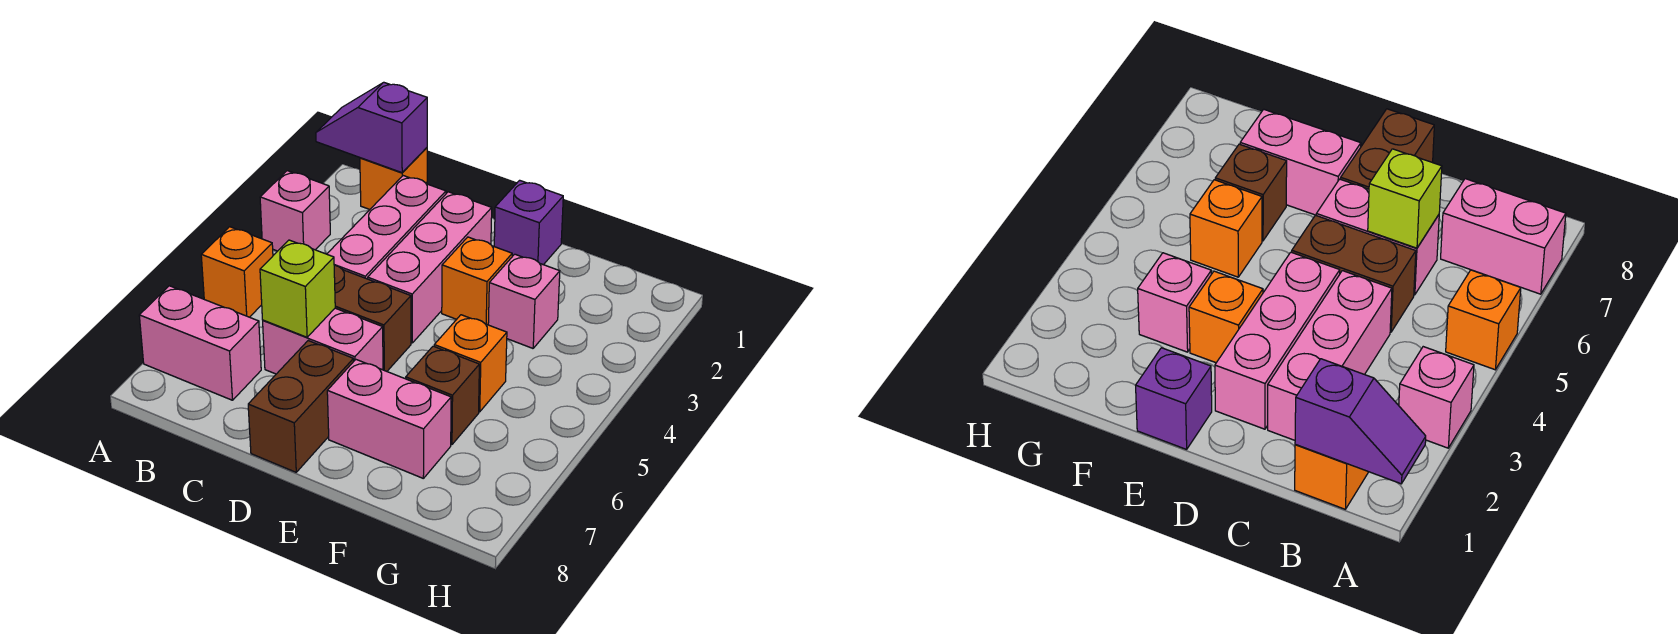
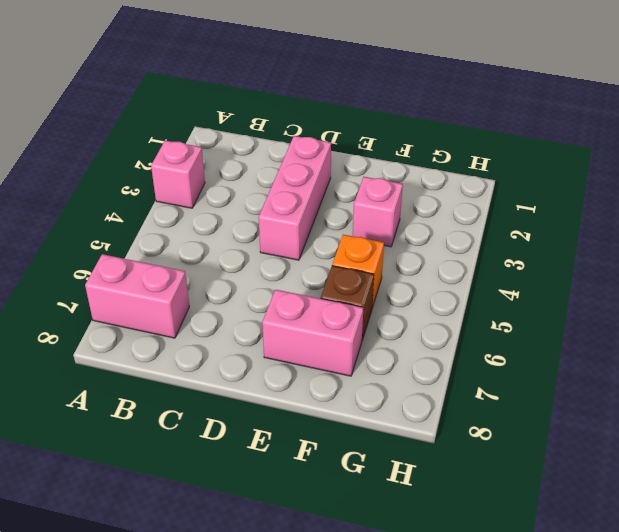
none -> orange 1x1 brick [201,227,273,317]
none -> orange 1x1 brick [360,148,427,209]
none -> pink 1x3 brick [327,176,446,279]

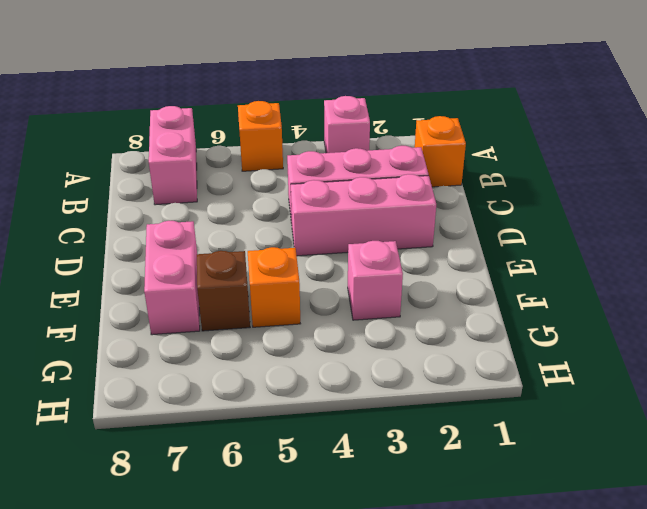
none -> brown 1x2 brick [334,265,411,371]
none -> pink 1x2 brick [263,308,383,374]
none -> brown 1x2 brick [248,341,354,472]

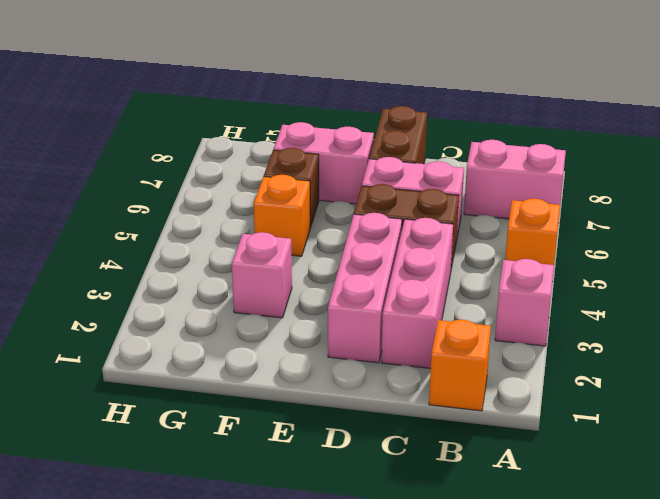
none -> purple 1x1 brick [494,180,563,265]
none -> orange 1x1 brick [442,237,512,325]
none -> purple 1x2 slope [316,82,427,173]

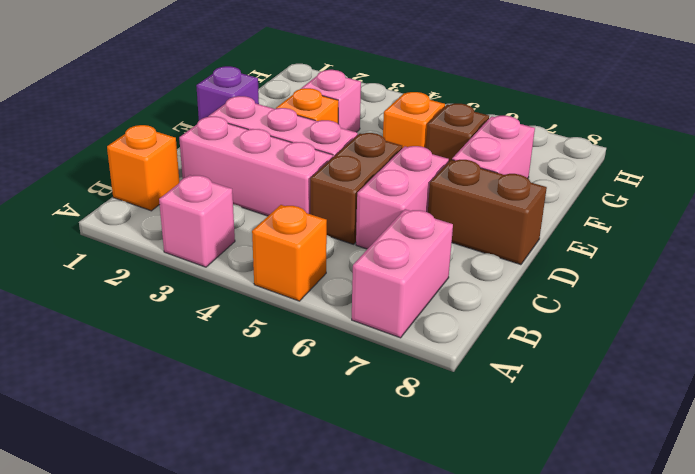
none -> purple 1x2 slope [316,82,427,173]
none -> lime 1x1 brick [260,240,335,337]

